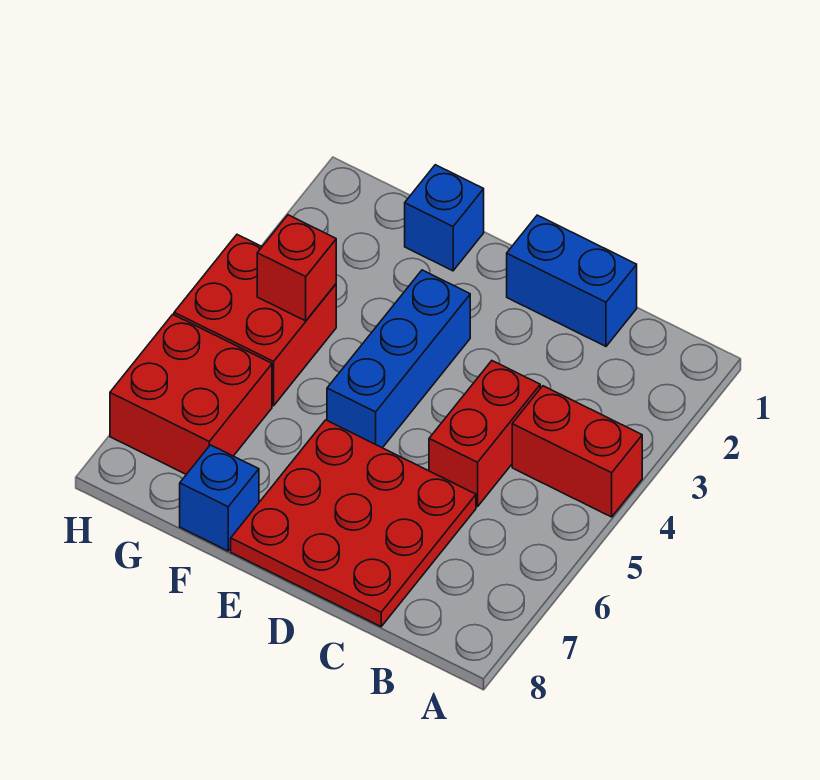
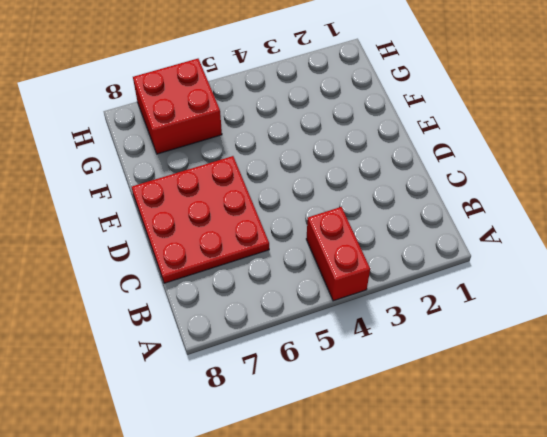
none -> blue 1x2 brick [507,215,637,346]
none -> red 1x2 brick [429,361,540,507]

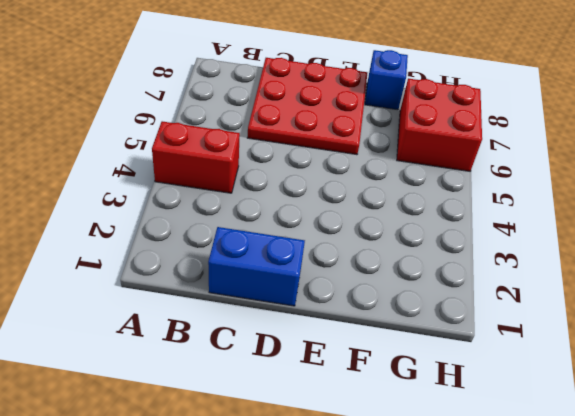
none -> red 1x2 brick [429,361,540,507]
none -> blue 1x3 brick [327,270,470,448]

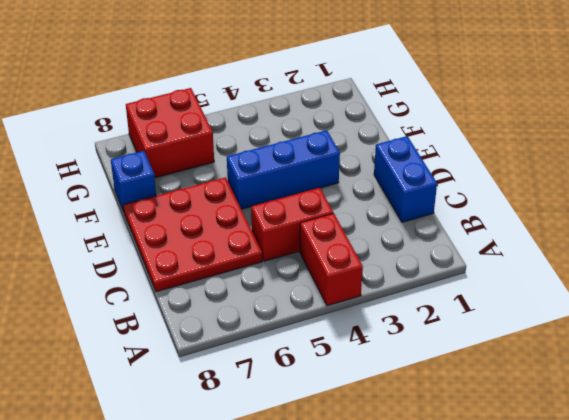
none -> blue 1x1 brick [405,165,484,271]
none -> red 2x2 brick [174,235,336,406]

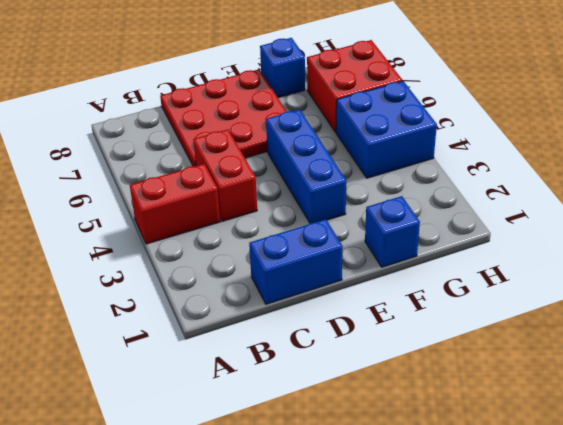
blue 2x2 brick [336,81,437,178] -> red 2x2 brick [174,235,336,406]
none -> red 1x1 brick [257,215,336,321]

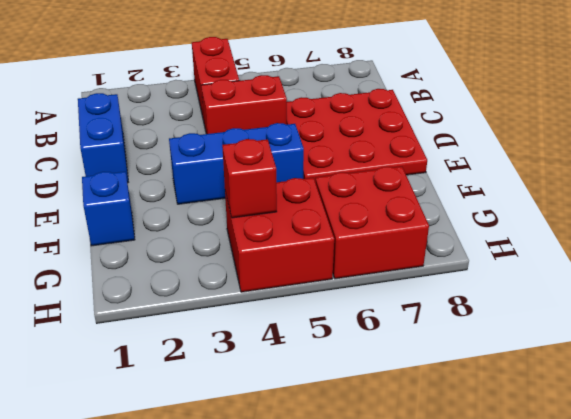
none -> blue 1x1 brick [180,445,259,551]

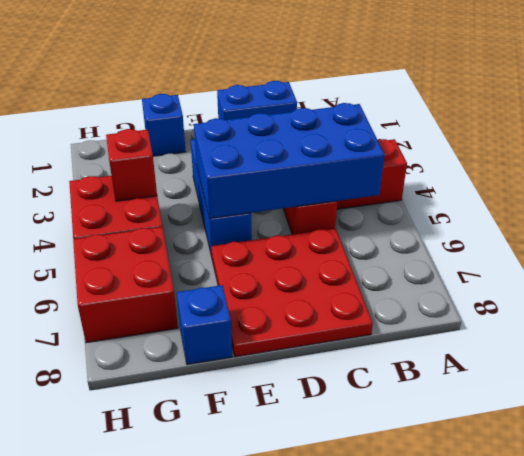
blue 2x4 brick [194,103,385,218] -> none

